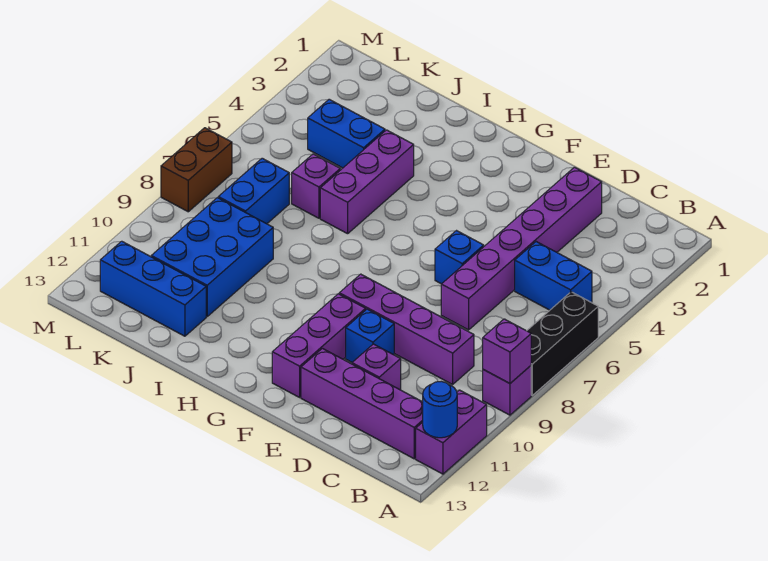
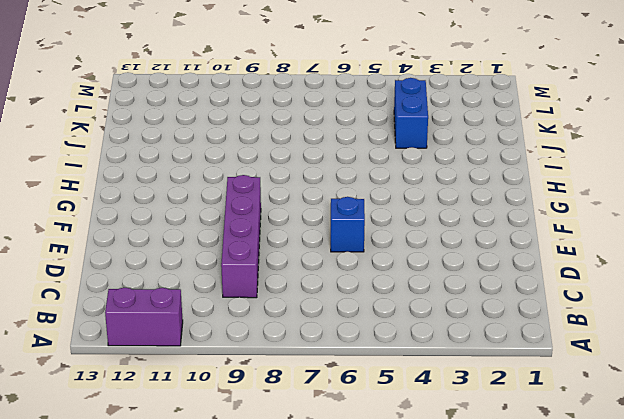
none -> black 1x3 brick [527,292,598,395]
none -> purple 1x1 brick [483,366,531,415]
none -> blue 1x2 brick [515,242,592,310]

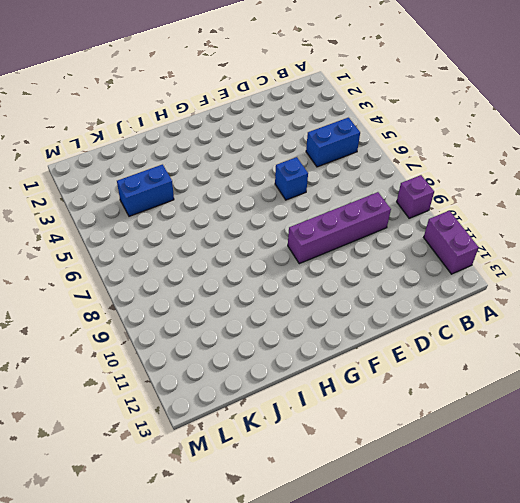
none -> black 1x3 brick [527,292,598,395]
none -> purple 1x4 brick [301,348,423,459]
none -> purple 1x6 brick [441,167,602,330]

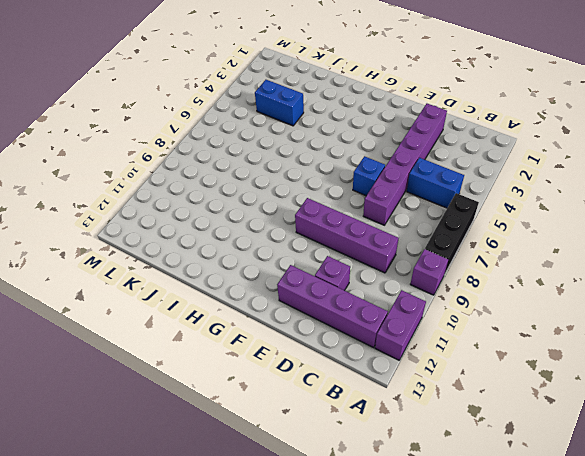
none -> blue 1x1 brick [346,309,394,362]
none -> purple 1x3 brick [272,294,366,397]
none -> purple 1x3 brick [320,130,414,234]

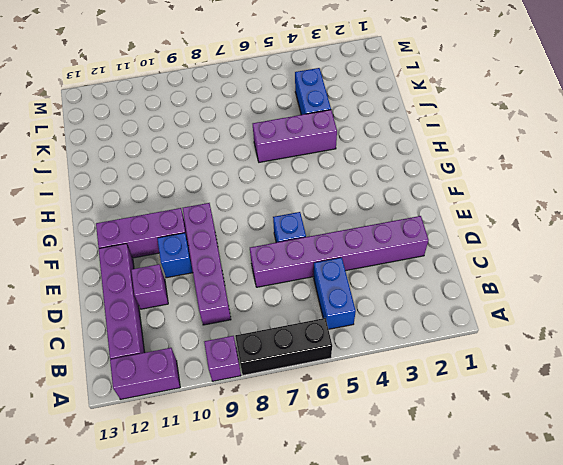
none -> purple 1x1 brick [292,154,340,218]
none -> blue 2x3 brick [151,198,273,316]
none -> blue 1x3 brick [100,241,206,336]

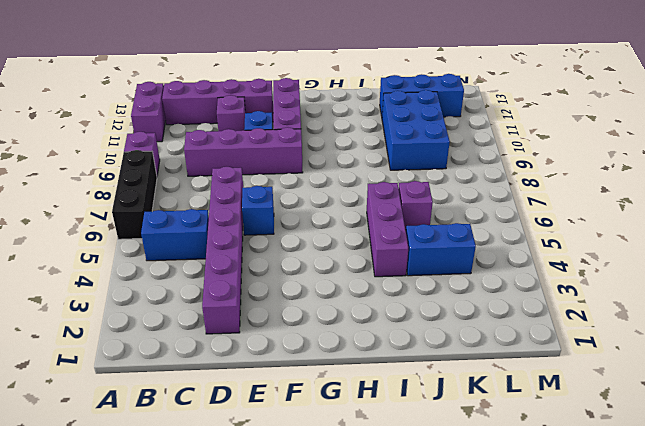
none -> blue 1x2 brick [218,158,289,224]
none -> brown 1x2 brick [161,128,232,212]
none -> purple 1x1 brick [483,319,531,383]

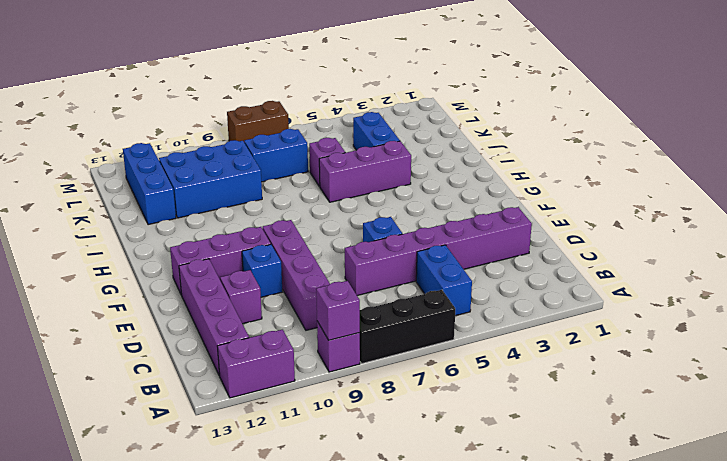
none -> blue 1x1 round brick [423,381,457,438]

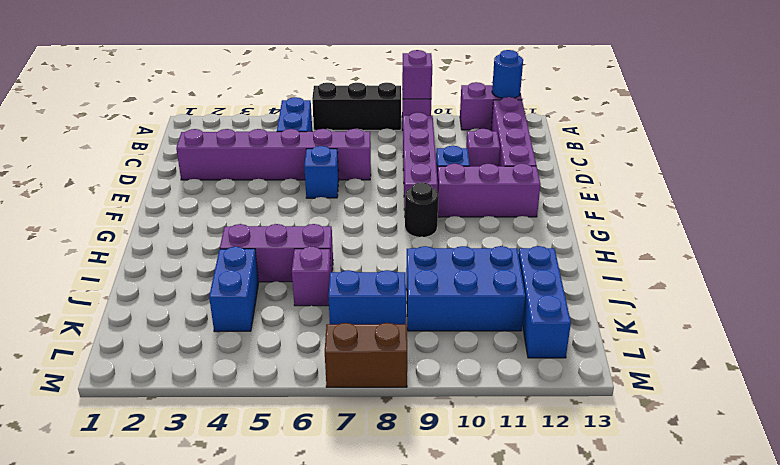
black 1x1 round brick [405,183,438,237] -> none

